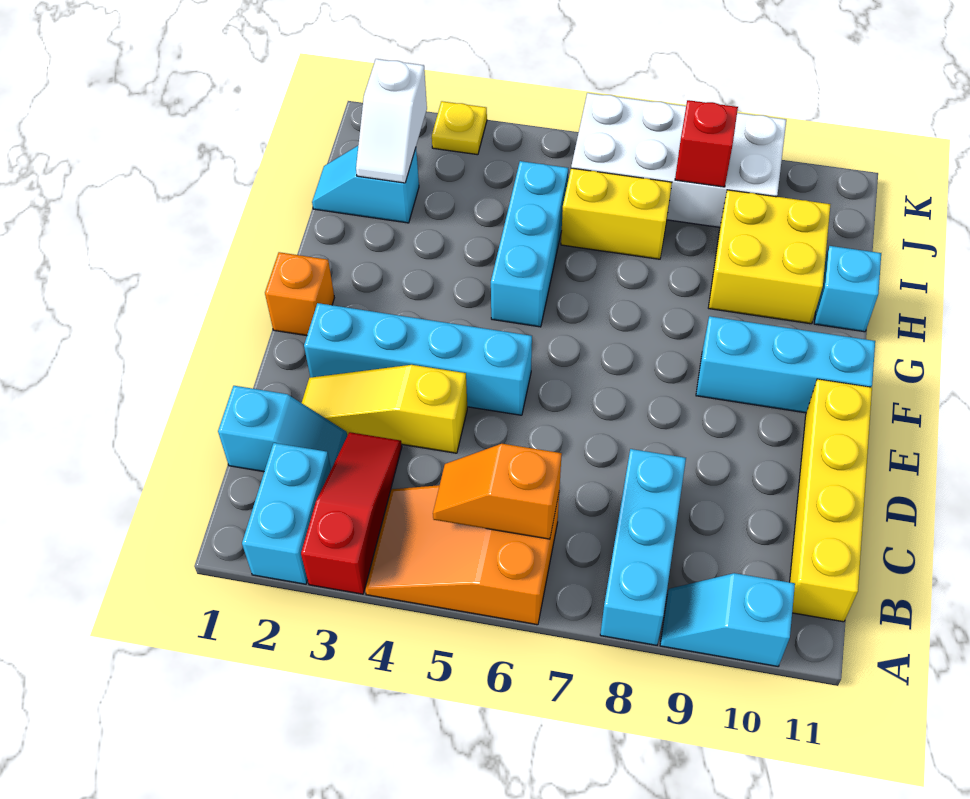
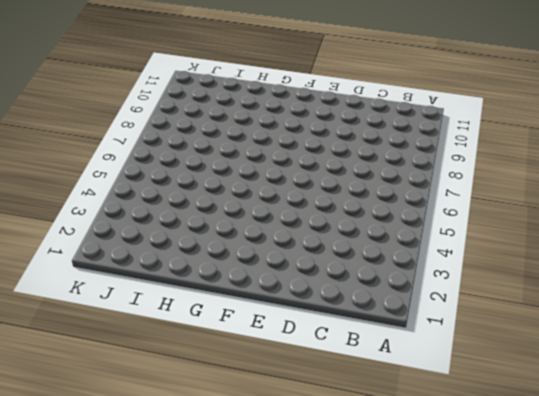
none -> cyan 1x2 brick [242,443,331,584]
none -> red 1x3 slope [301,432,402,594]
none -> orange 2x3 slope [365,485,559,625]

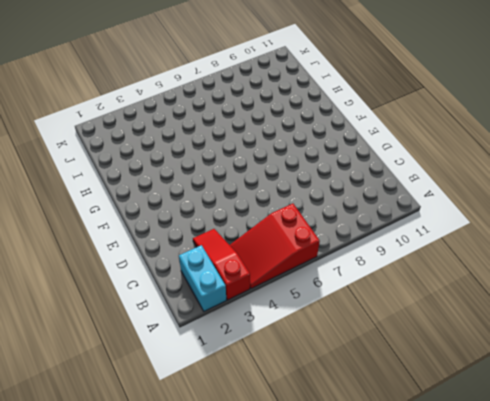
red 2x3 slope [230,204,320,288] -> orange 2x3 slope [365,485,559,625]
none -> cyan 1x3 brick [600,449,686,645]
none -> cyan 1x2 slope [660,573,795,666]
none -> yellow 1x4 brick [790,379,872,622]

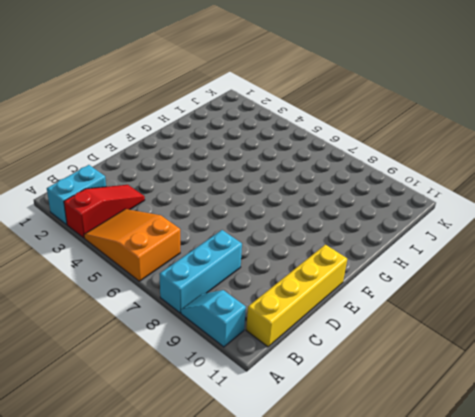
none -> cyan 1x2 slope [218,386,347,472]
none -> yellow 1x3 slope [302,365,467,453]
none -> cyan 1x4 brick [304,303,532,415]

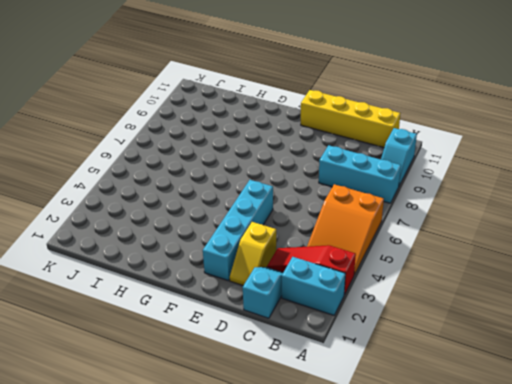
yellow 1x2 slope [230,222,276,286] -> yellow 1x3 slope [302,365,467,453]
none -> orange 1x1 brick [265,252,334,336]
none -> cyan 1x3 brick [696,316,875,413]
none -> cyan 1x3 brick [491,161,568,327]

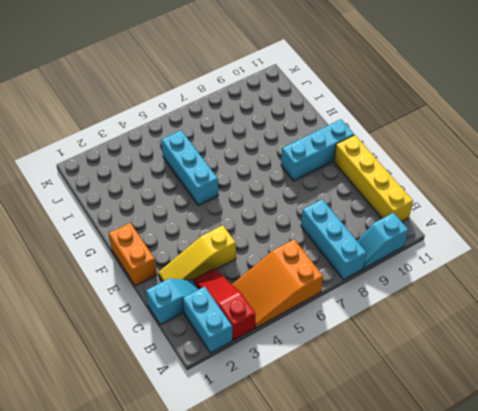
orange 1x2 brick [109,223,157,286] -> orange 1x1 brick [265,252,334,336]
none -> cyan 1x4 brick [304,303,532,415]
none -> yellow 2x2 brick [708,190,831,324]
none -> cyan 1x1 brick [814,246,881,332]

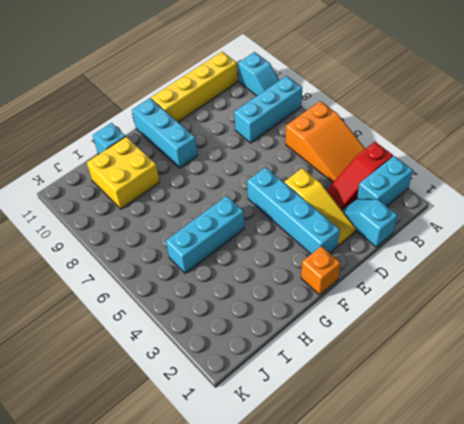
none -> cyan 1x2 slope [312,146,419,223]
none -> yellow 1x2 brick [561,168,672,259]
none -> white 2x4 brick [571,93,786,227]

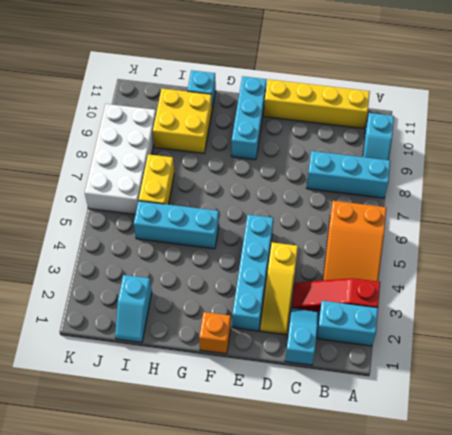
none -> yellow 1x1 plate [432,101,487,155]
none -> orange 1x2 slope [433,444,562,539]
none -> white 1x2 slope [356,59,427,183]

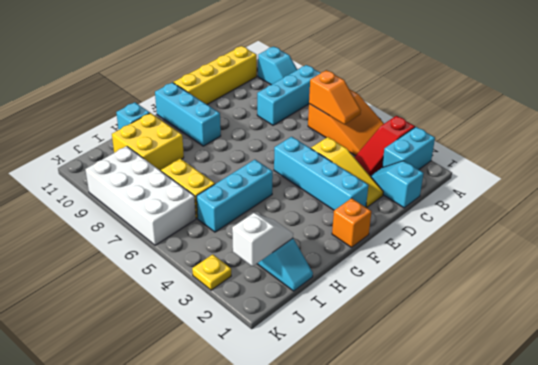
none -> red 1x1 brick [675,100,738,187]

